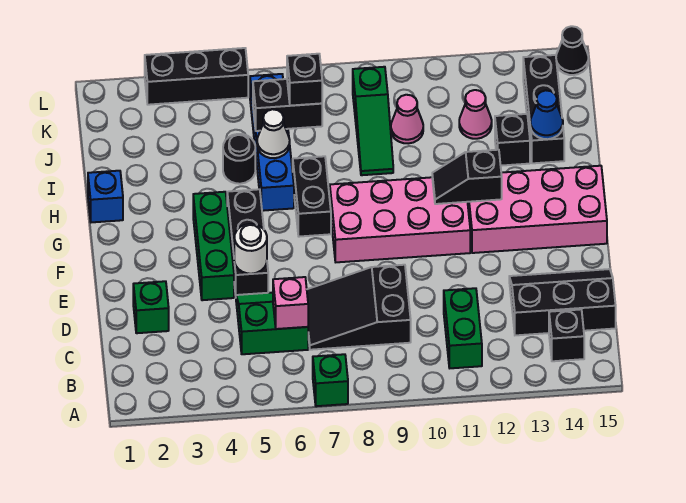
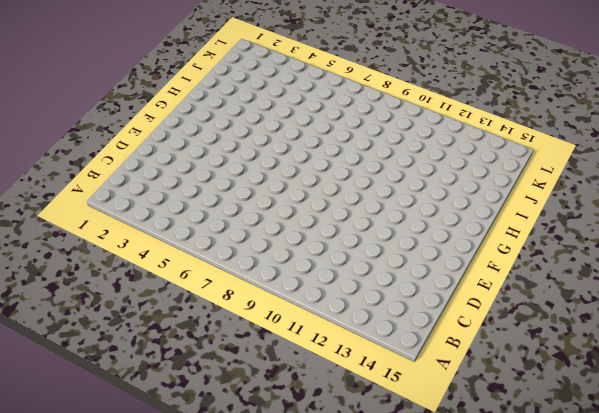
none -> green 1x1 brick [313,354,348,406]
none -> green 1x2 brick [444,288,482,368]
none -> black 1x1 brick [549,309,584,361]

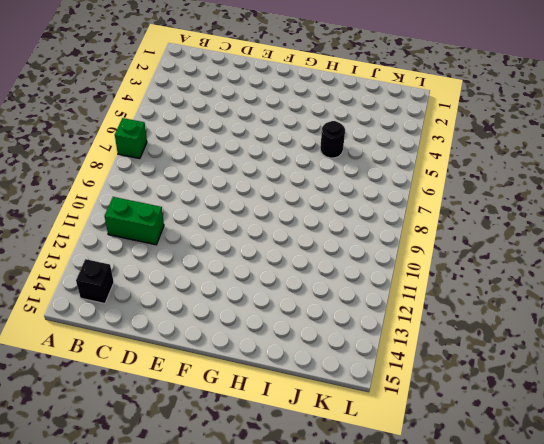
none -> green 2x2 slope [236,292,308,354]
none -> black 2x3 slope [307,265,411,350]
none -> black 2x3 slope [509,269,616,335]

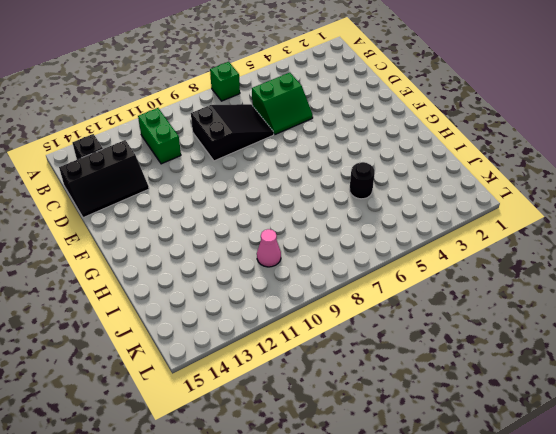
none -> green 1x1 brick [133,281,169,333]
none -> green 1x3 brick [193,192,234,300]
none -> black 1x3 brick [227,189,268,295]

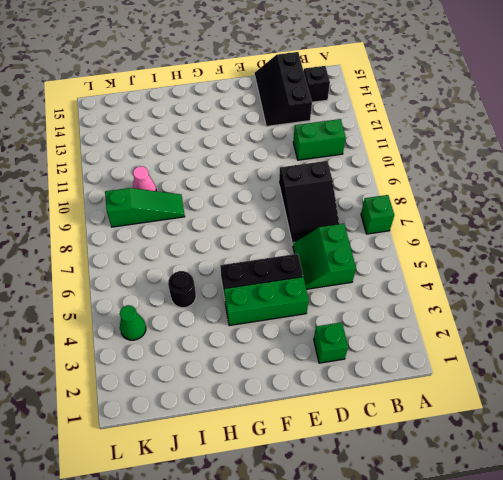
green 1x1 cone [120,305,146,340] -> none
none -> pink 2x4 brick [330,177,470,262]
none -> pink 2x4 brick [468,166,607,253]
none -> black 1x2 brick [293,156,331,237]

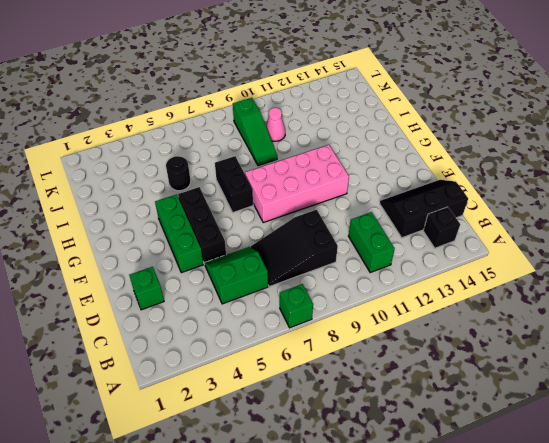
none -> pink 2x4 brick [468,166,607,253]
none -> blue 1x1 brick [88,171,123,222]
none -> blue 1x4 brick [250,74,294,211]

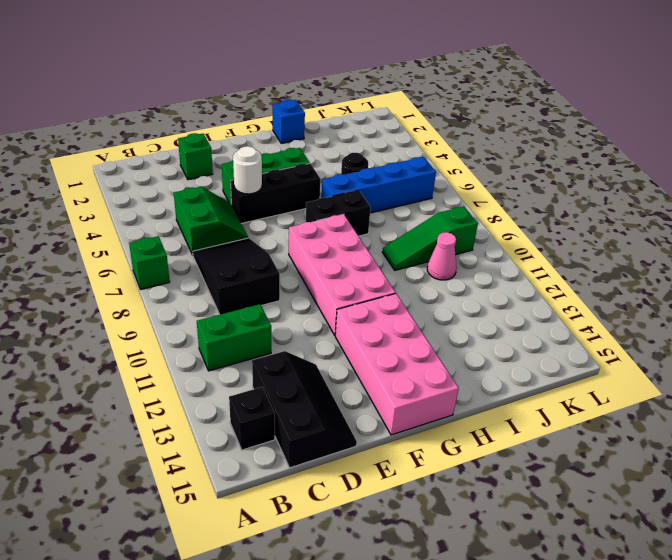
none -> black 1x1 brick [495,114,530,166]
none -> black 1x3 brick [523,55,564,163]
none -> pink 1x1 cone [459,90,492,139]

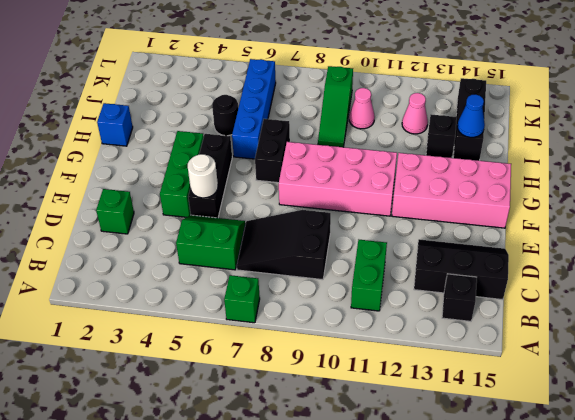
none -> black 1x3 brick [145,48,248,105]
none -> black 1x1 cone [556,26,588,75]
none -> pink 1x1 brick [273,277,308,329]

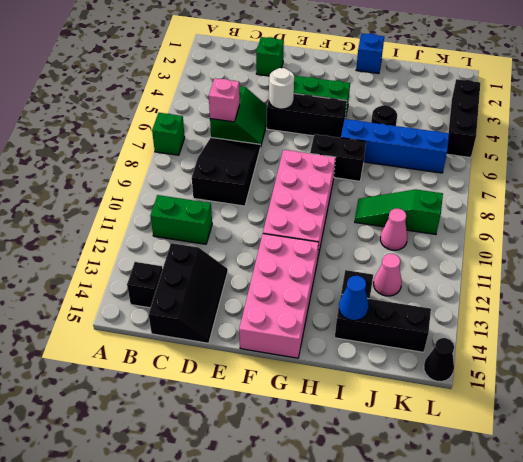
none -> black 1x2 slope [432,150,502,204]
none -> white 1x1 cone [257,109,290,158]
none -> black 1x2 brick [253,79,322,131]

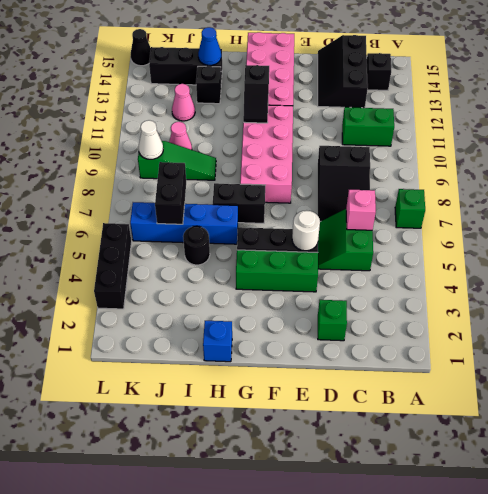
white 1x1 cone [138,120,163,159] -> white 1x1 cone moved to [257,109,290,158]
none -> black 1x1 brick [287,54,322,106]

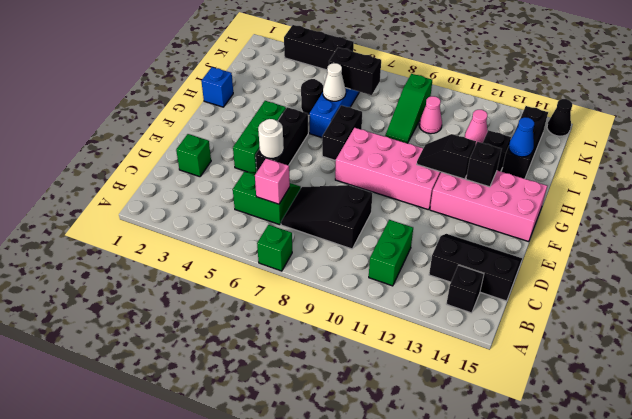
black 1x1 brick [466,142,501,187] -> black 1x1 brick moved to [287,54,322,106]

